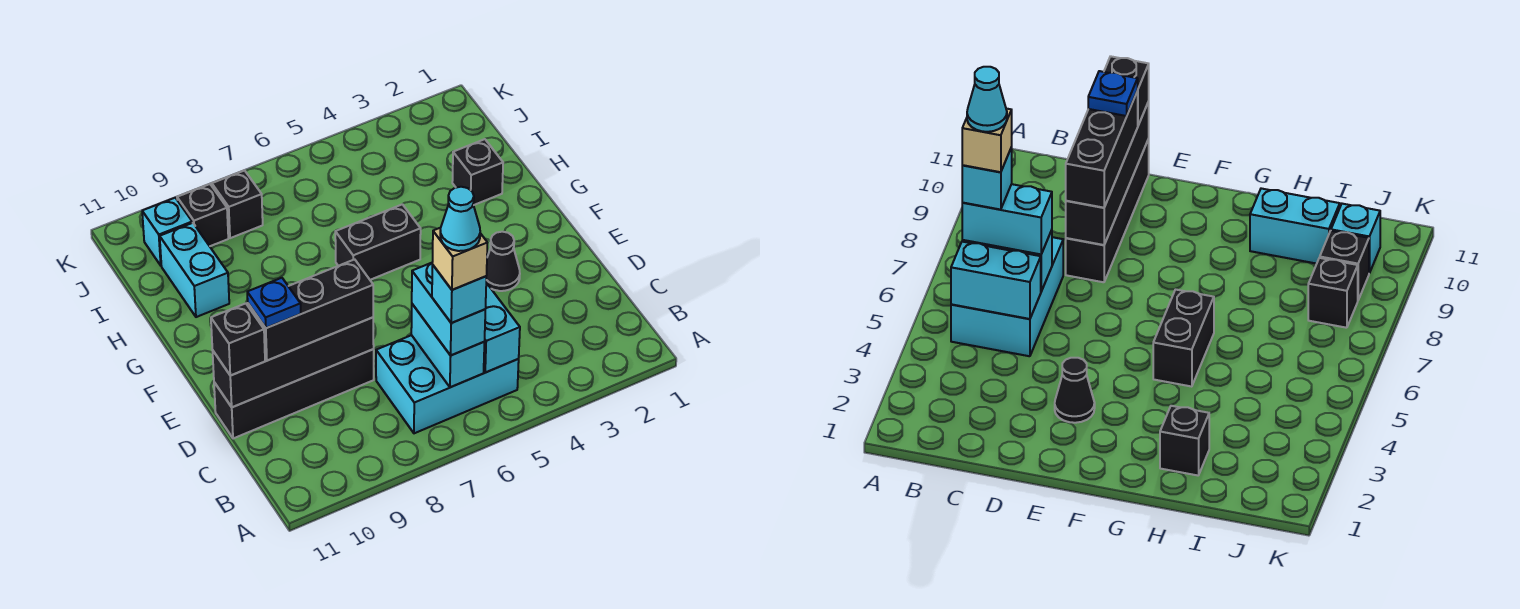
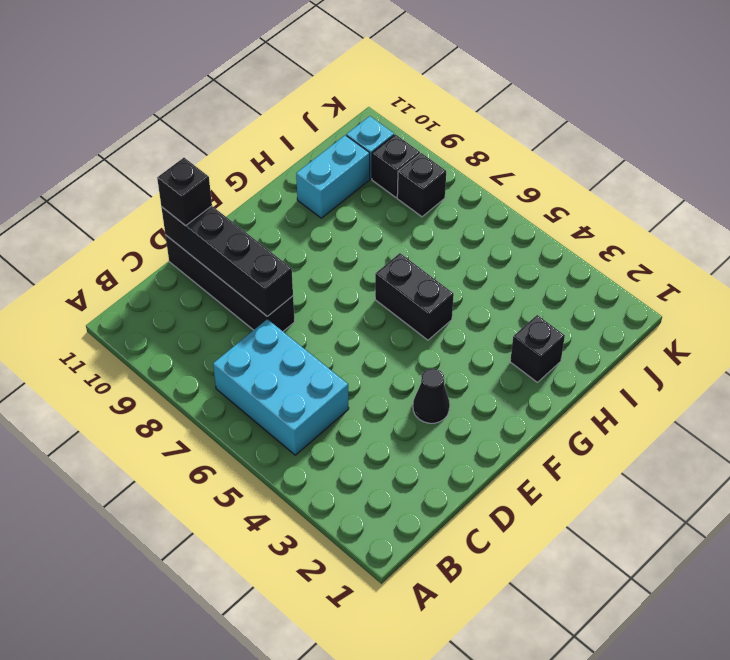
none -> cyan 1x2 brick [484,283,520,373]
none -> cyan 1x2 brick [411,304,484,387]
none -> cyan 1x2 brick [412,263,485,355]

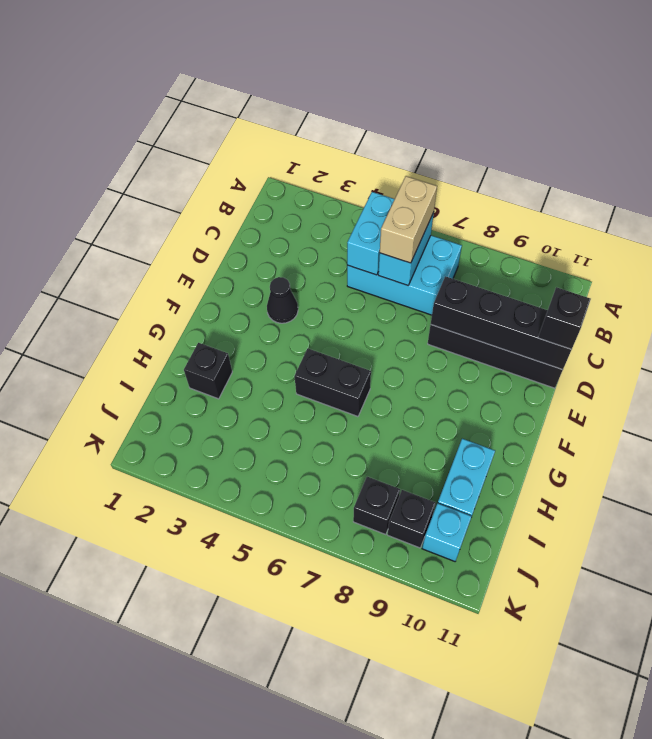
tan 1x2 brick [380,176,437,263] -> cyan 1x2 brick [412,263,485,355]
none -> black 1x3 brick [248,259,373,361]
none -> cyan 1x1 brick [432,265,486,323]
none -> blue 1x1 plate [247,278,301,328]

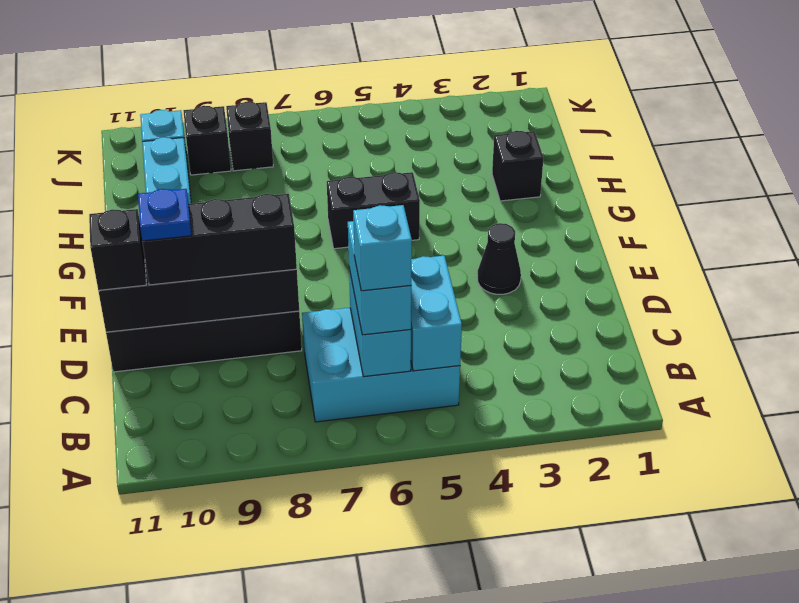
none -> tan 1x1 brick [432,228,487,290]
none -> cyan 1x1 cone [440,187,480,251]

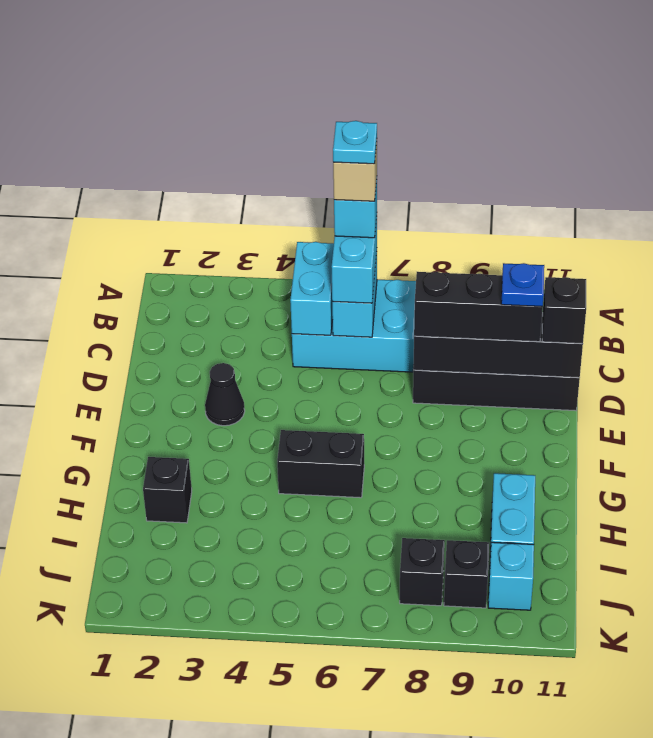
cyan 1x1 plate [333,121,377,164] -> cyan 1x1 cone [440,187,480,251]

